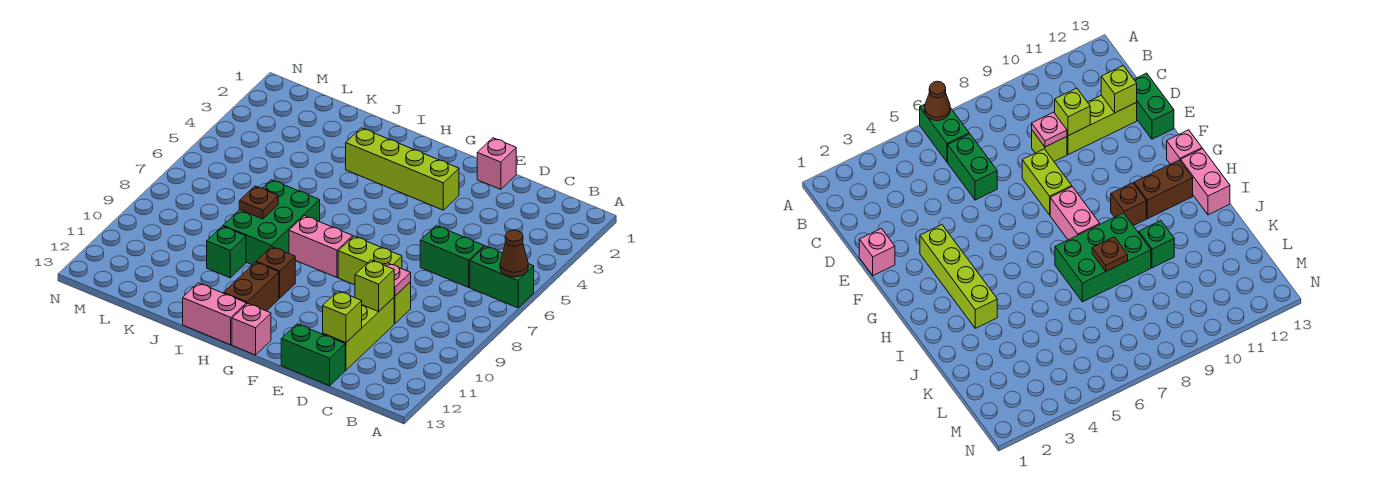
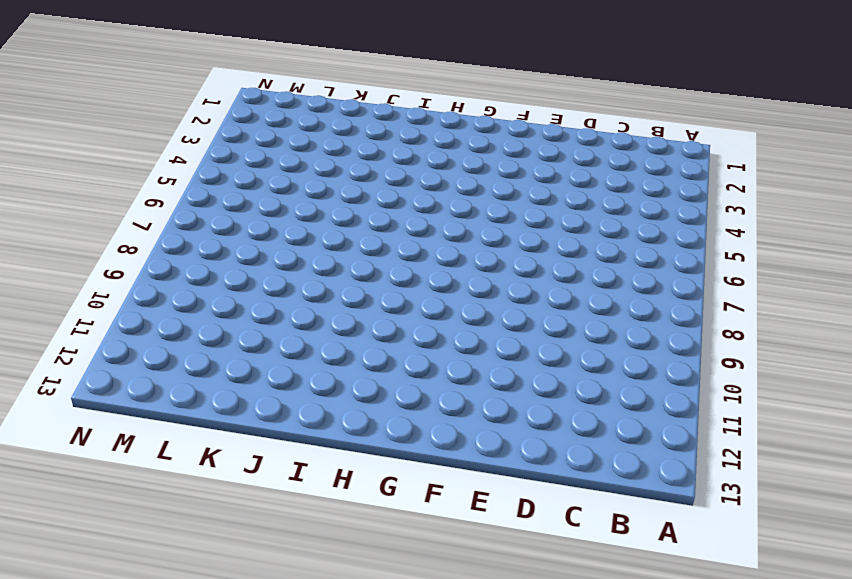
none -> green 1x2 brick [470,246,534,308]
none -> green 1x2 brick [420,226,484,287]
none -> lime 1x1 brick [394,282,411,324]

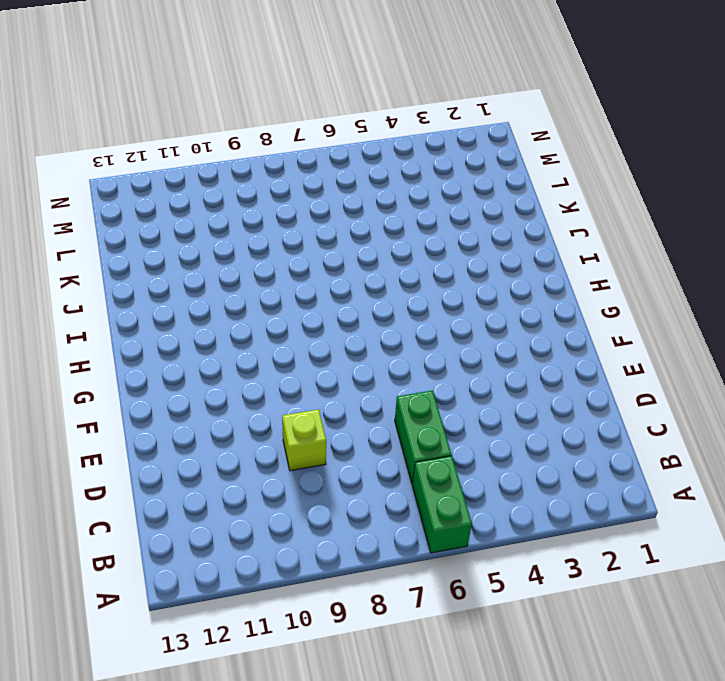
none -> lime 1x3 brick [323,298,394,370]
none -> green 1x2 brick [281,324,345,386]
none -> pink 1x1 brick [477,138,516,189]

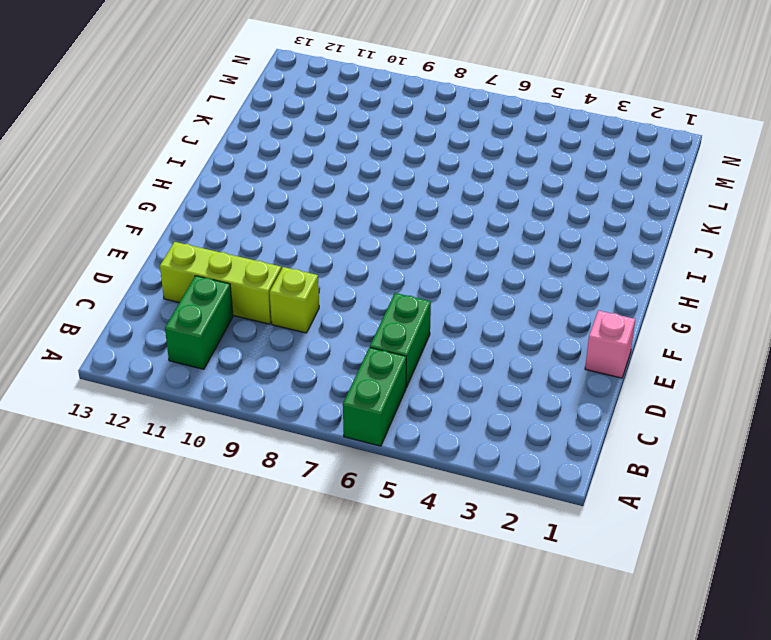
green 1x2 brick [165,276,233,369] -> green 1x2 brick moved to [281,324,345,386]
none -> lime 1x2 brick [338,236,402,285]
none -> lime 1x4 brick [346,128,459,210]
none -> pink 1x2 brick [289,216,353,277]

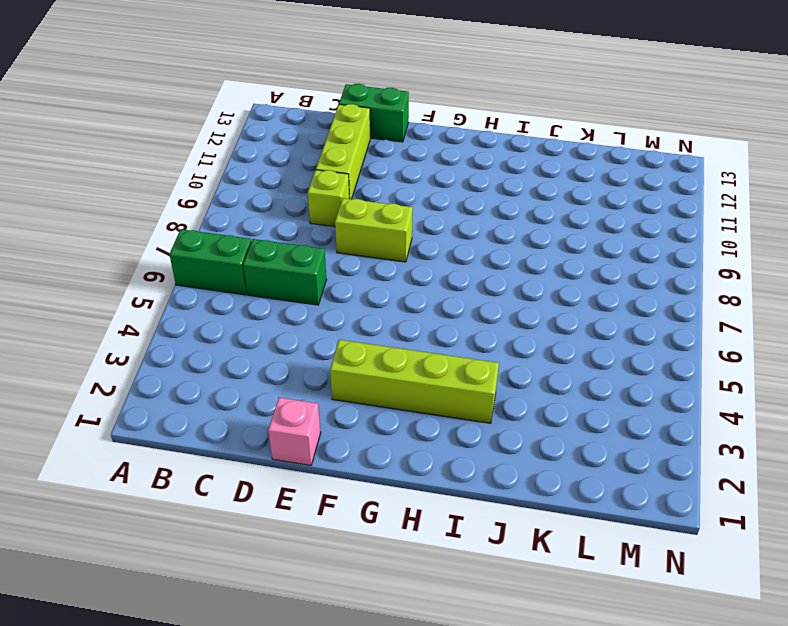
none -> pink 1x2 brick [289,216,353,277]
none -> pink 1x1 brick [232,303,271,355]
none -> brown 1x1 brick [256,247,295,298]

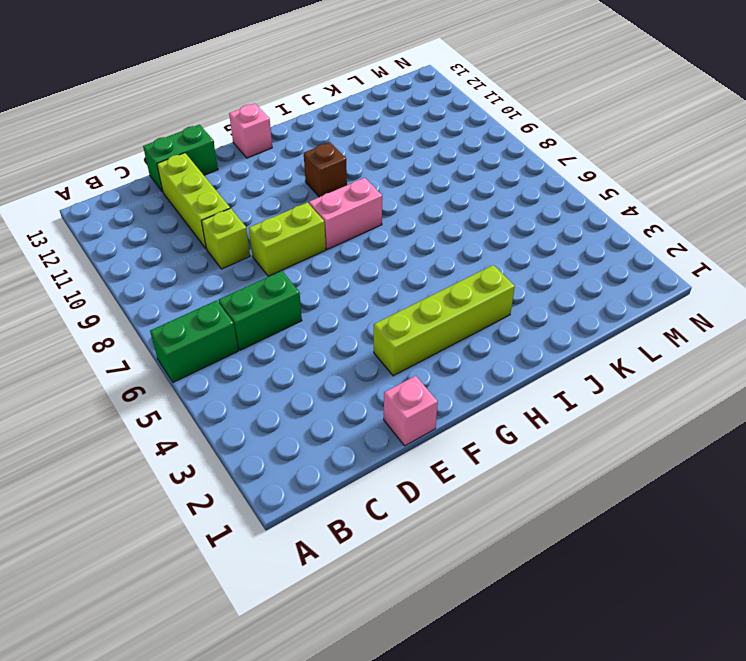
none -> brown 1x2 brick [224,262,279,311]
none -> pink 1x2 brick [183,283,246,345]
none -> green 2x3 brick [223,180,320,265]

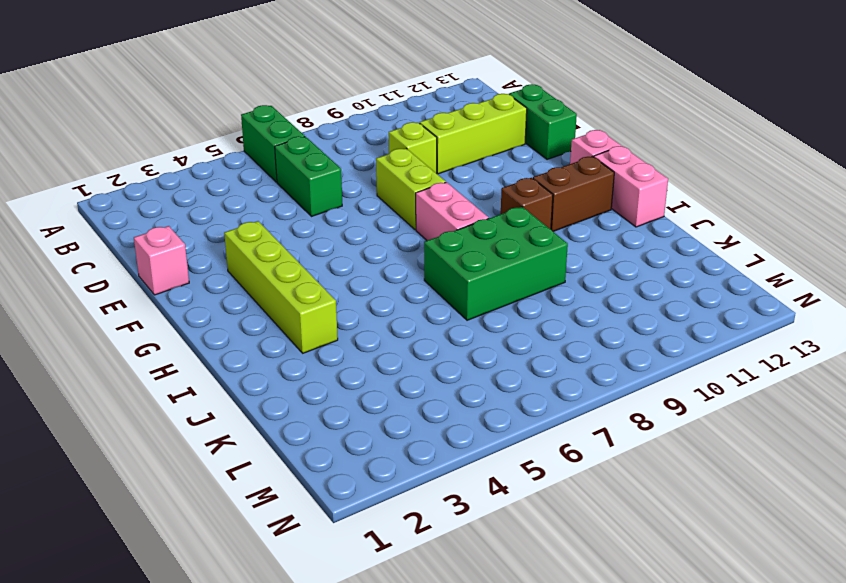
none -> green 1x1 brick [207,226,246,278]
none -> brown 1x1 cone [500,230,528,277]
none -> pink 1x1 plate [385,263,411,296]

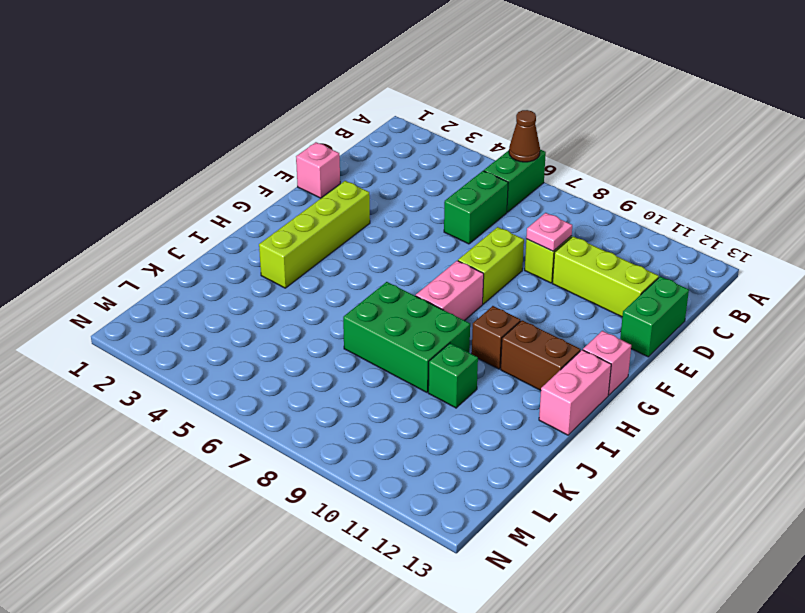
none -> lime 1x1 brick [355,260,394,311]
none -> lime 1x1 brick [323,291,362,343]
none -> brown 1x1 plate [239,186,278,219]

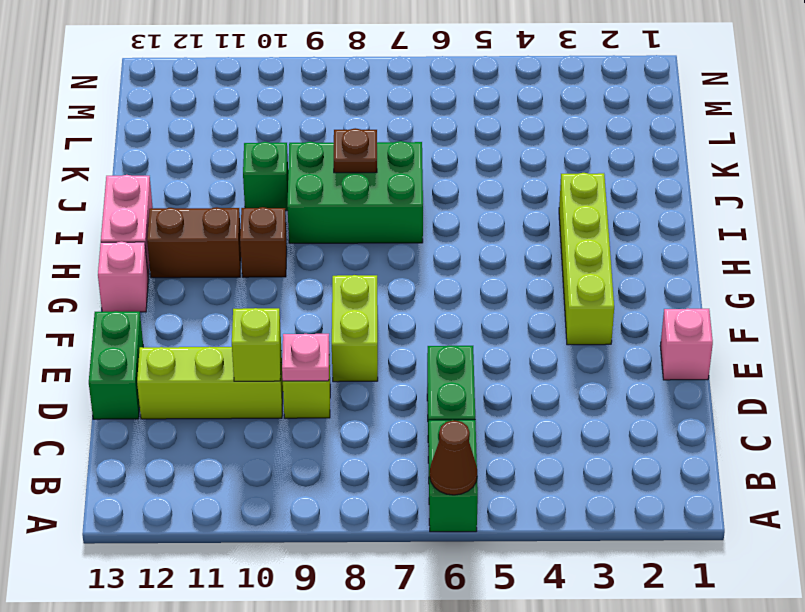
none -> pink 1x2 brick [289,216,353,277]
none -> lime 1x1 brick [323,291,362,343]

